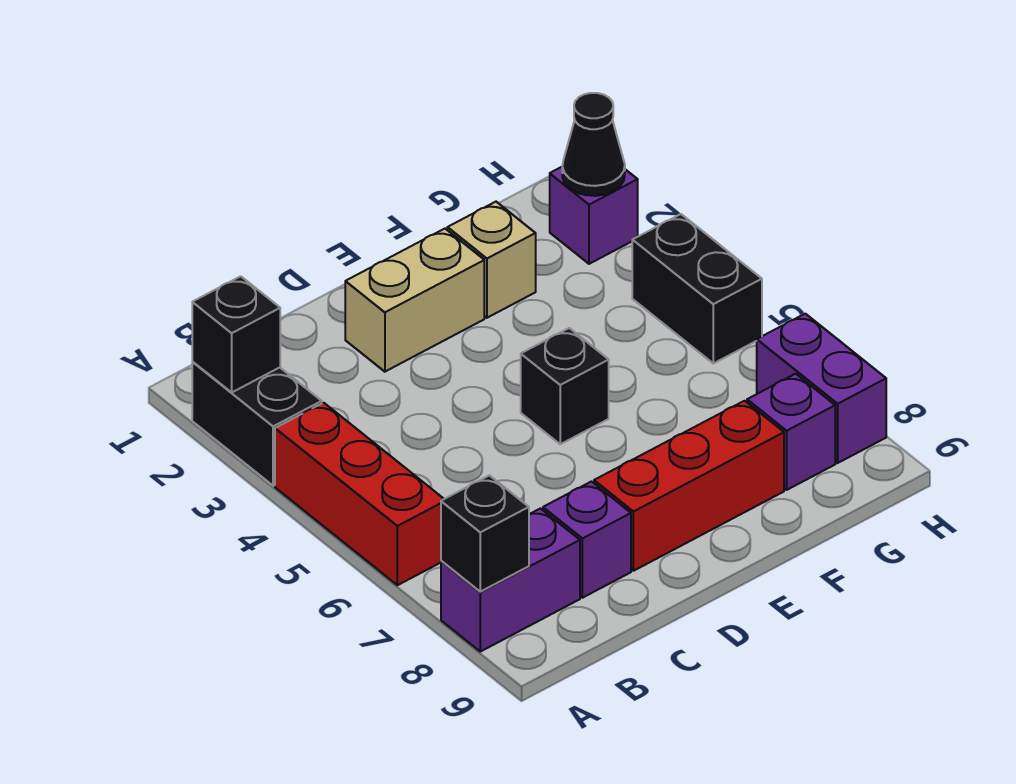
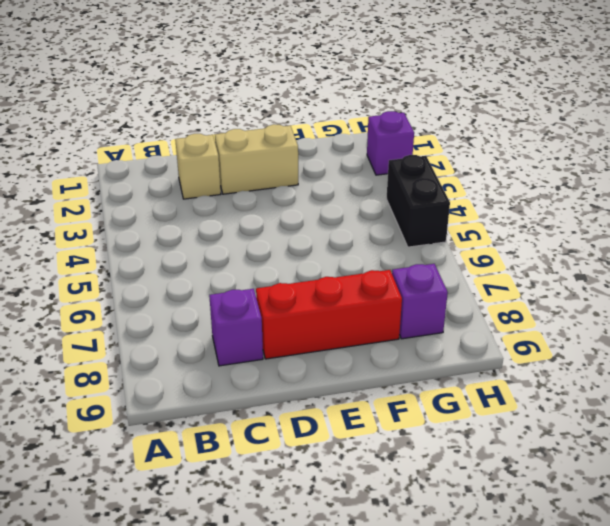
tan 1x1 brick [175,134,221,199] -> tan 1x1 brick moved to [447,202,536,318]
none -> black 1x2 brick [192,362,322,486]
none -> red 1x3 brick [275,403,444,585]
none -> purple 1x2 brick [441,508,580,652]

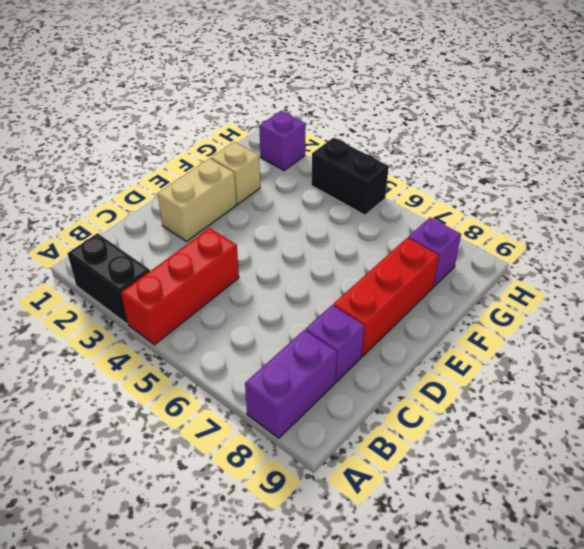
red 1x3 brick [121,228,239,345] -> red 1x3 brick turned to [275,403,444,585]
none -> black 1x1 brick [521,328,609,444]
none -> purple 1x2 brick [757,314,886,463]
none -> black 1x1 brick [192,276,280,392]

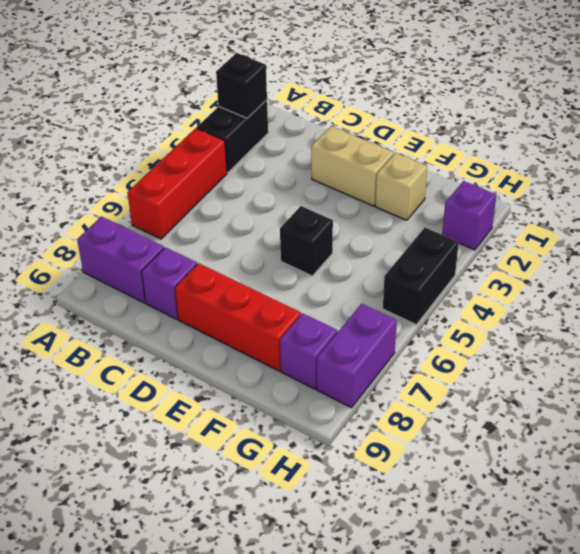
none -> black 1x1 brick [441,475,529,592]
none -> black 1x1 cone [562,93,625,196]

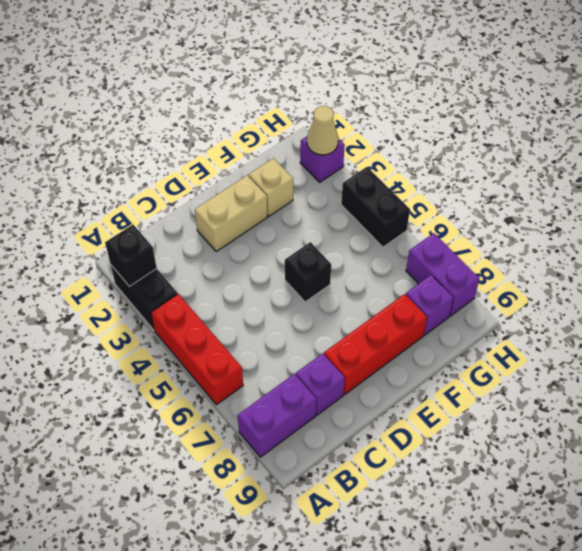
tan 1x1 cone [307,106,338,155] -> black 1x1 cone [562,93,625,196]
none -> black 1x1 brick [441,475,529,592]

